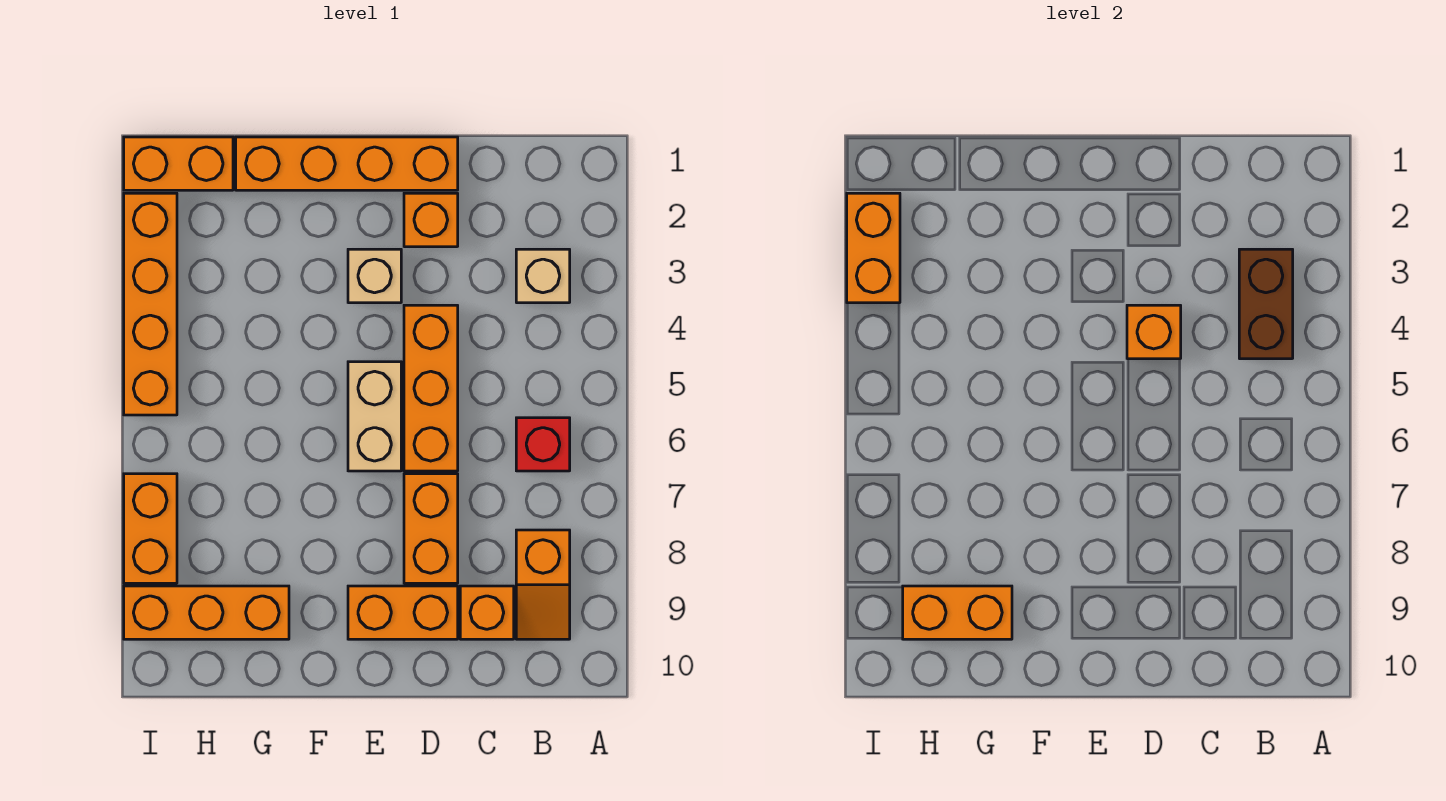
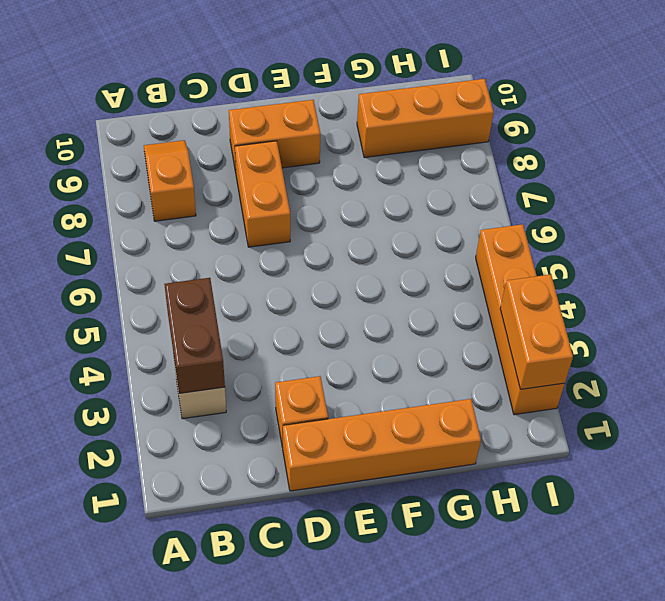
none -> red 1x1 brick [516,418,570,471]
none -> orange 1x1 brick [460,586,514,639]
none -> orange 1x3 brick [404,305,458,471]

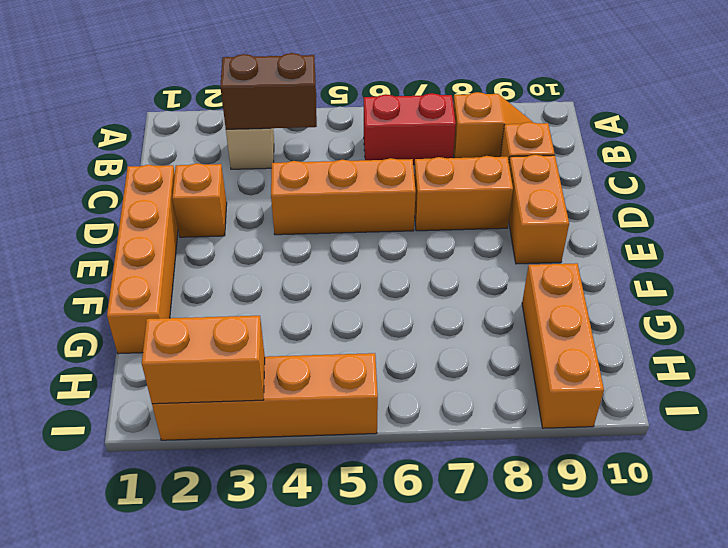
red 1x2 brick [364,93,456,165] -> red 1x1 brick [516,418,570,471]
none -> tan 1x1 brick [348,249,401,303]
none -> tan 1x2 brick [348,362,401,471]
none -> orange 1x2 brick [124,137,233,190]

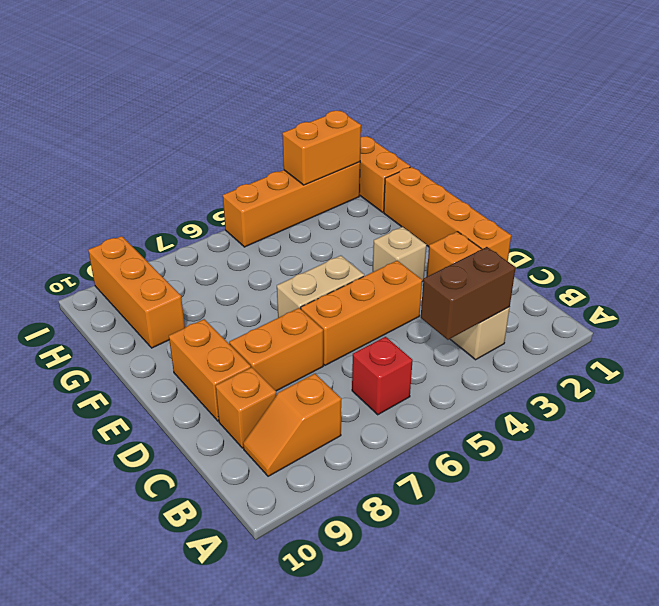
none -> orange 1x2 brick [124,474,177,583]
none -> orange 1x1 brick [1127,305,1181,359]
none -> orange 1x2 brick [903,586,1012,639]

